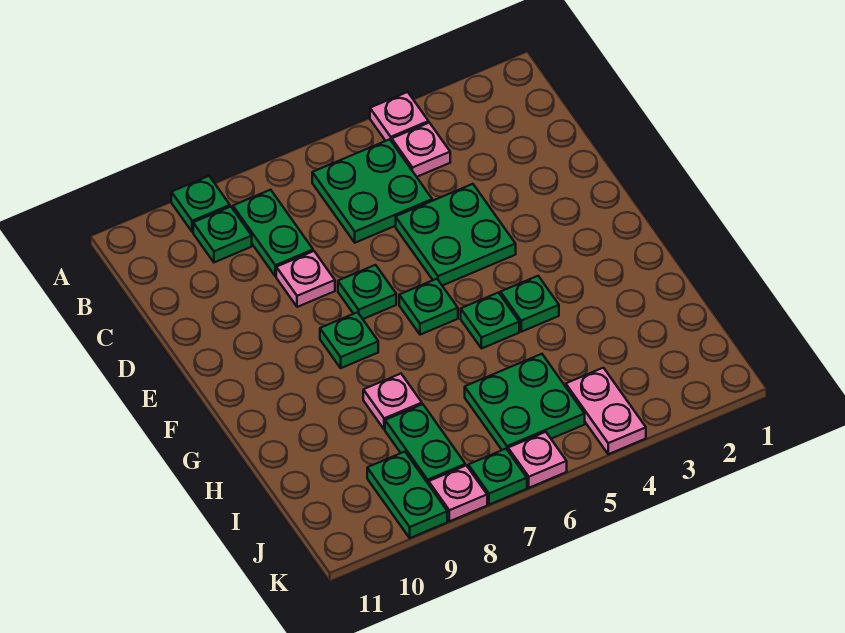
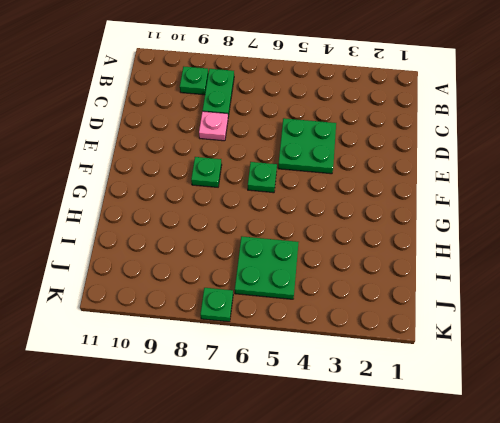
none -> pink 1x1 plate [370,92,428,141]
none -> green 1x1 plate [171,176,230,232]
none -> pink 1x1 plate [392,123,450,177]

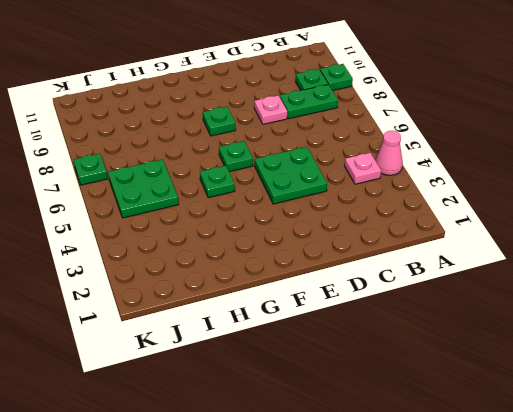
pink 1x1 cone [376,131,403,175] -> pink 1x1 plate [370,92,428,141]
none -> green 2x2 plate [312,139,432,243]
none -> green 1x1 plate [338,265,396,319]
none -> green 1x1 plate [500,276,559,332]

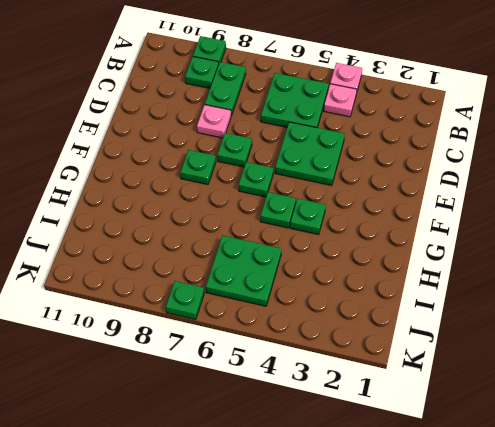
none -> pink 1x1 plate [363,374,422,430]
none -> green 1x2 plate [385,404,465,484]
none -> pink 1x2 plate [566,368,646,454]

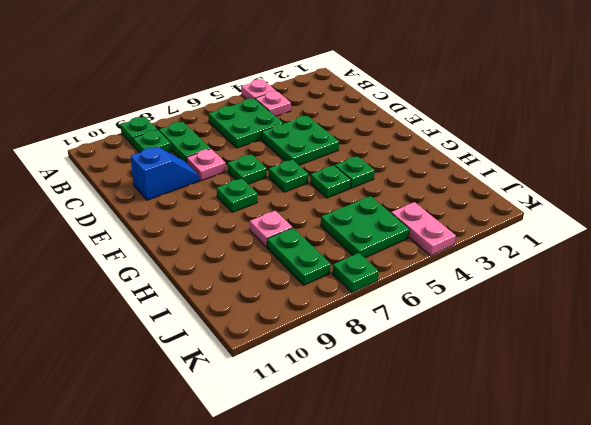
blue 1x2 slope [131,147,200,200] -> none
none -> green 1x2 plate [367,452,447,538]
none -> pink 1x1 plate [508,432,567,488]
none -> pink 1x1 plate [429,465,487,521]

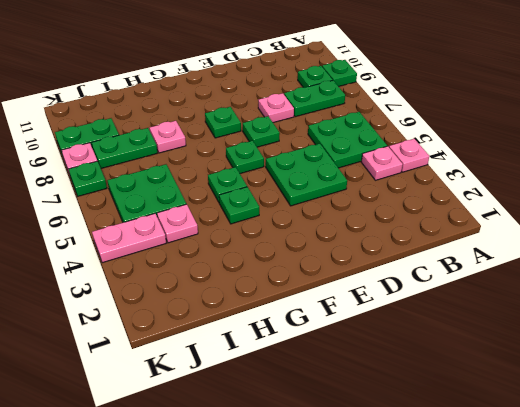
pink 1x1 plate [157,204,198,243] -> pink 1x1 plate moved to [508,432,567,488]

